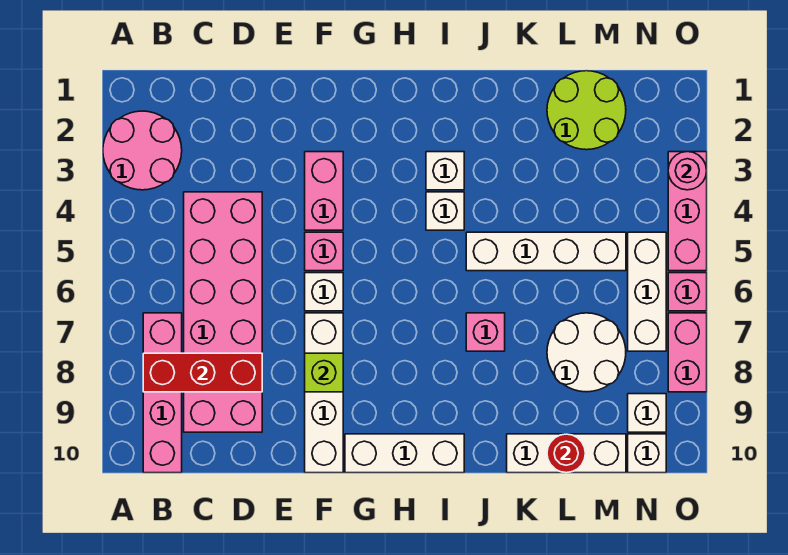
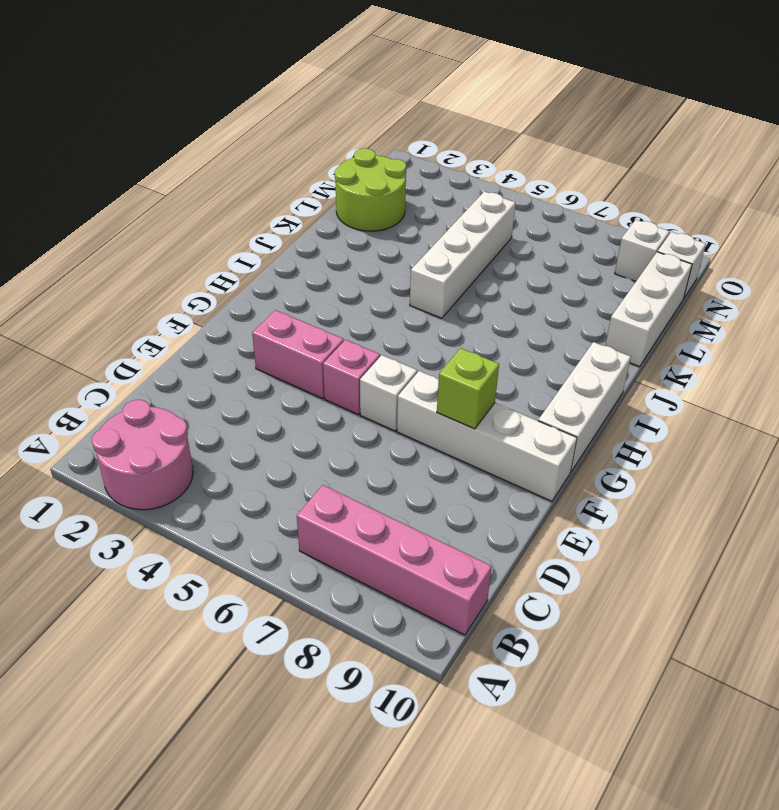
none -> pink 2x6 brick [184,192,262,432]
none -> white 1x1 brick [426,152,464,190]
none -> white 1x1 brick [426,192,464,230]

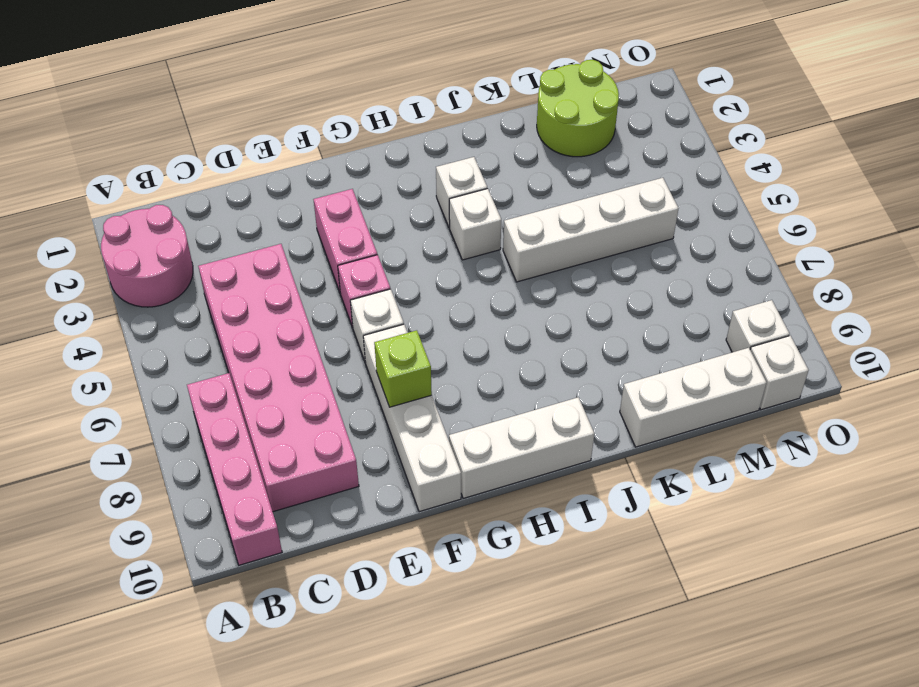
none -> pink 1x1 brick [466,313,505,351]
none -> white 2x2 round brick [547,313,626,392]
none -> white 1x3 brick [628,232,666,351]

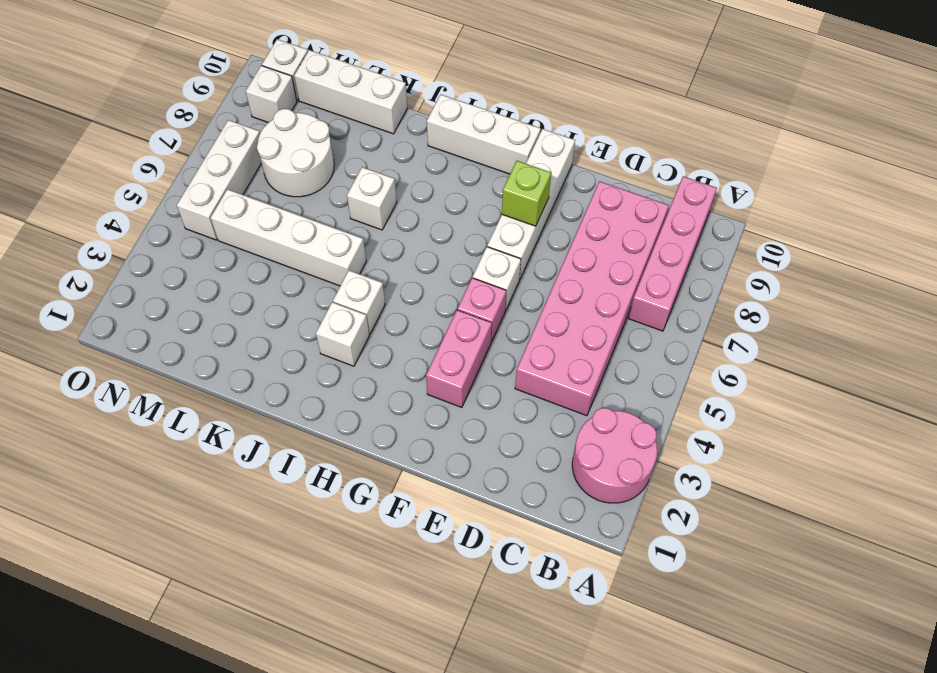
white 1x1 brick [347,167,397,230] -> pink 1x1 brick [466,313,505,351]
none -> lime 2x2 round brick [547,71,626,150]
none -> pink 1x3 brick [668,152,707,271]
none -> pink 1x1 brick [668,273,707,311]

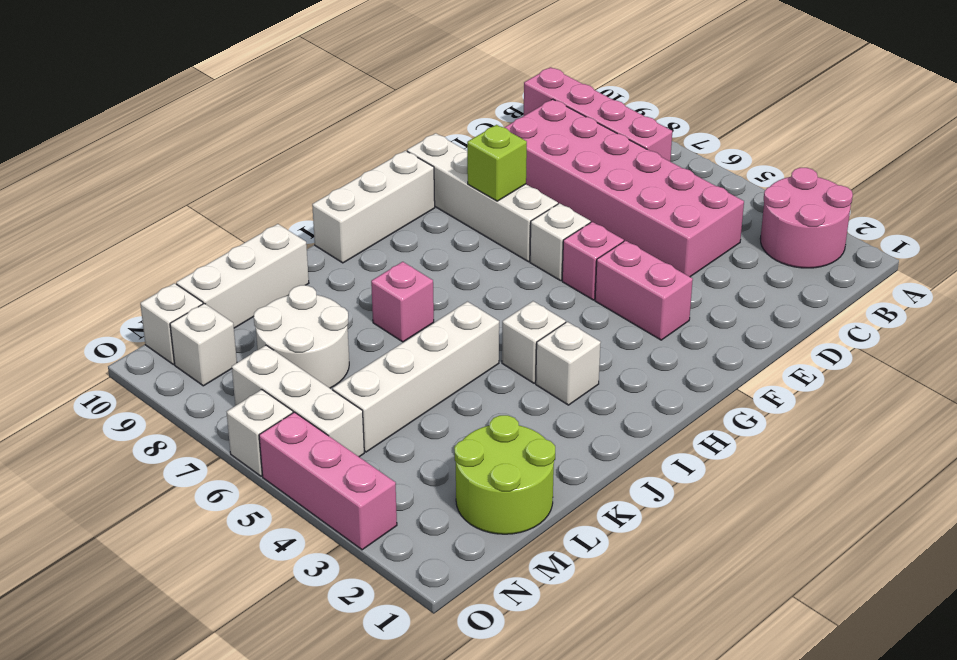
white 1x1 brick [227,390,293,476] -> pink 1x1 brick [668,273,707,311]
none -> pink 1x2 brick [668,313,707,392]
none -> red 1x3 brick [143,353,262,392]
none -> red 1x1 round brick [547,434,585,473]

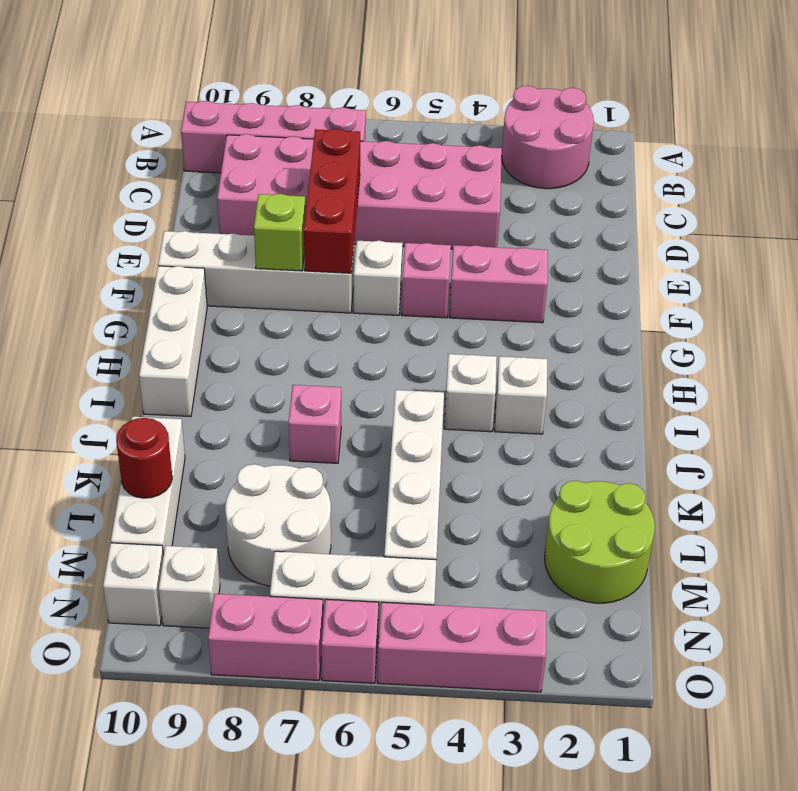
red 1x3 brick [304,129,360,273] -> red 1x3 brick moved to [143,353,262,392]
none -> pink 1x1 round brick [668,152,707,190]

